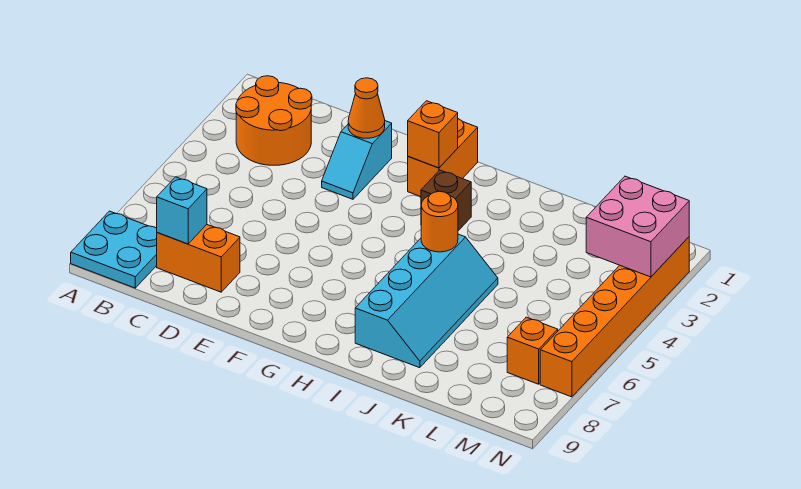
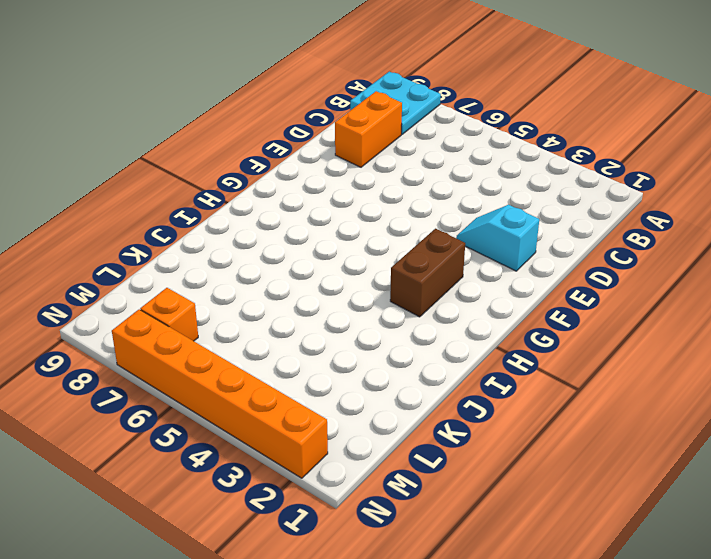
brown 1x2 brick [390,229,465,317] -> brown 1x1 brick [421,170,471,231]
none -> orange 2x2 round brick [236,76,312,165]
none -> orange 1x2 brick [408,119,478,197]
none -> cyan 2x4 slope [355,234,498,368]

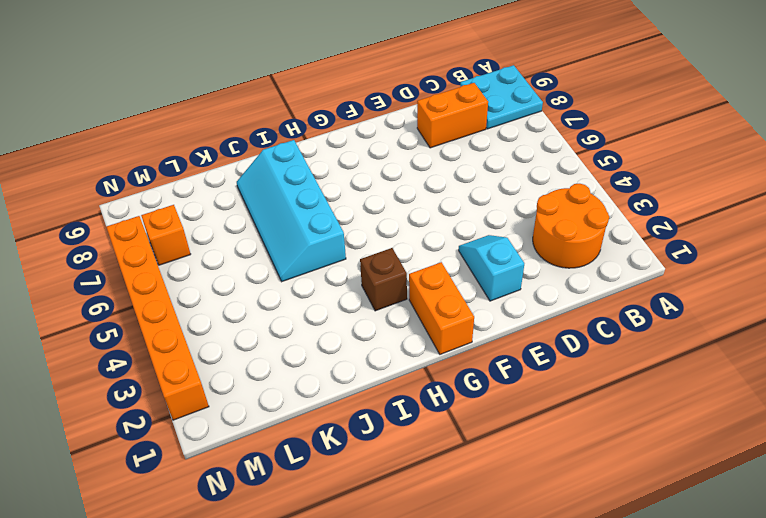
none -> cyan 1x1 brick [157,177,207,244]
none -> orange 1x1 cone [348,78,385,138]
none -> orange 1x1 brick [408,101,458,168]

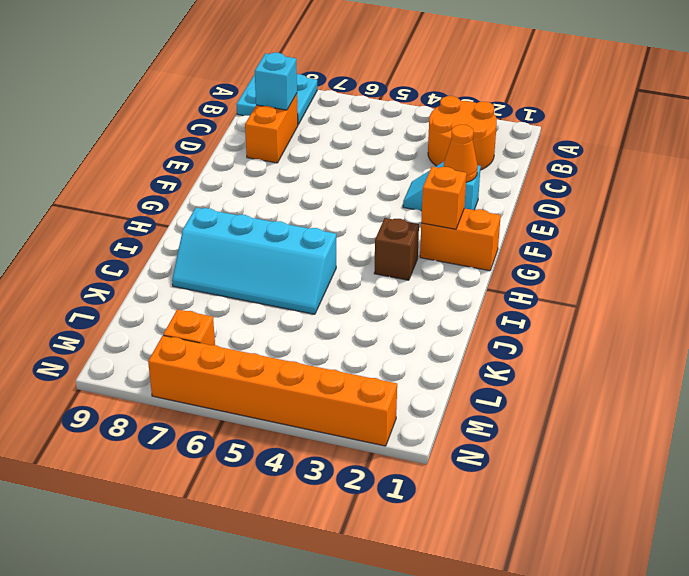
none -> orange 1x1 round brick [421,191,458,252]
none -> pink 2x2 brick [586,176,689,277]

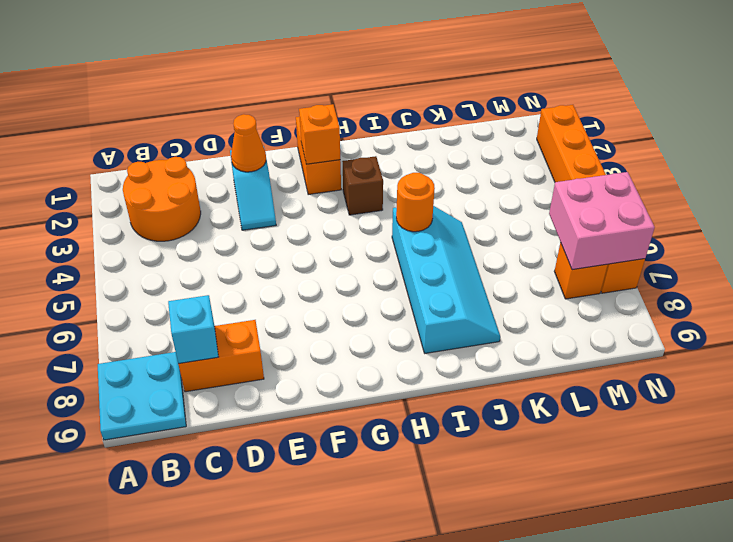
pink 2x2 brick [549,172,655,270] -> pink 2x2 brick moved to [586,176,689,277]

